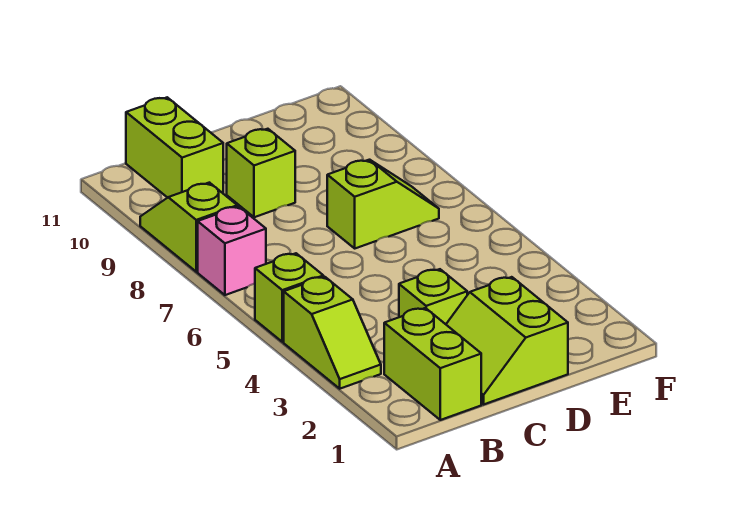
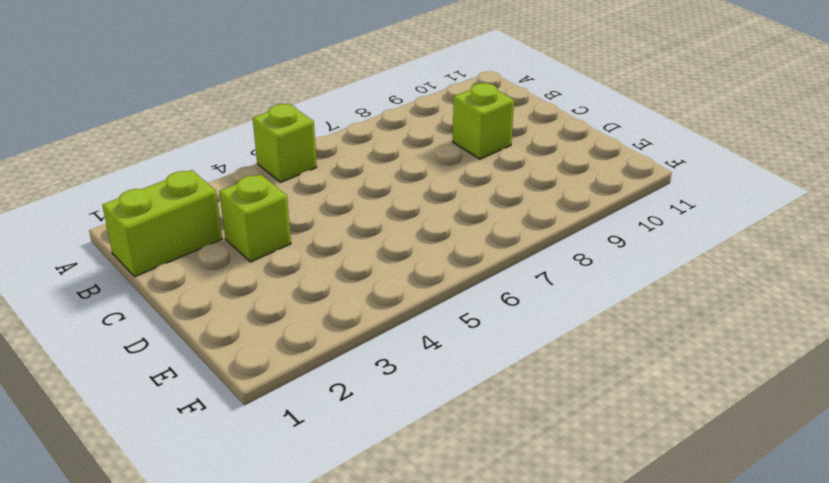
none -> lime 1x2 slope [284,277,381,389]
none -> pink 1x1 brick [198,207,266,295]

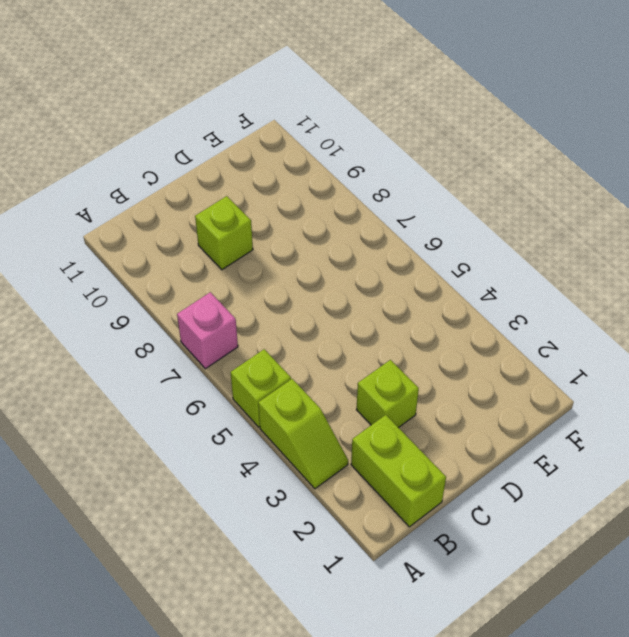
none -> lime 1x2 slope [140,183,237,272]
none -> lime 1x2 brick [126,97,223,198]

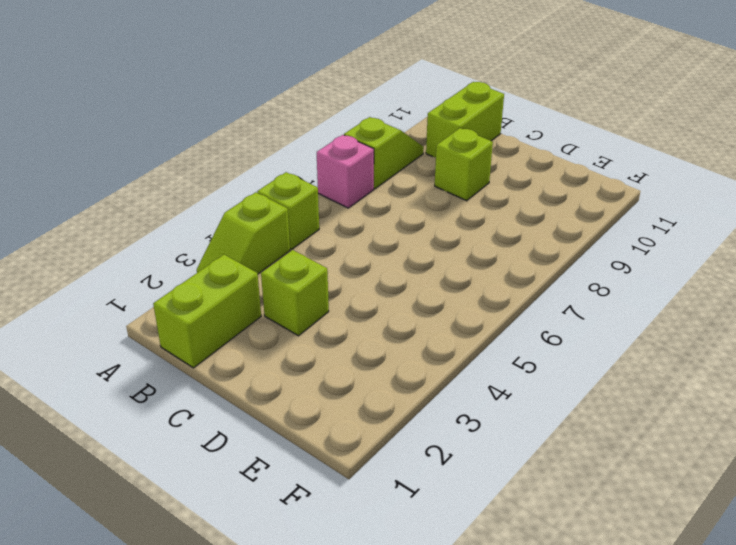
none -> lime 2x2 slope [446,277,568,404]
none -> lime 1x2 slope [327,160,439,248]

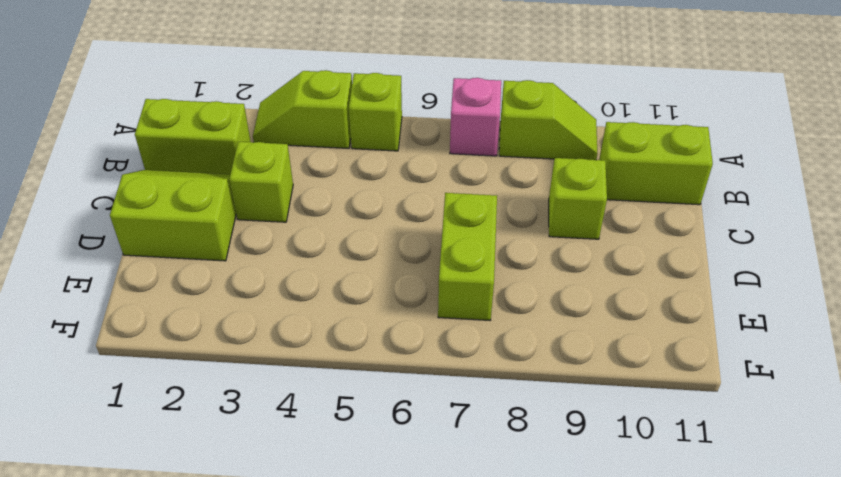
lime 1x2 brick [438,193,497,320] -> lime 1x2 slope [327,160,439,248]

